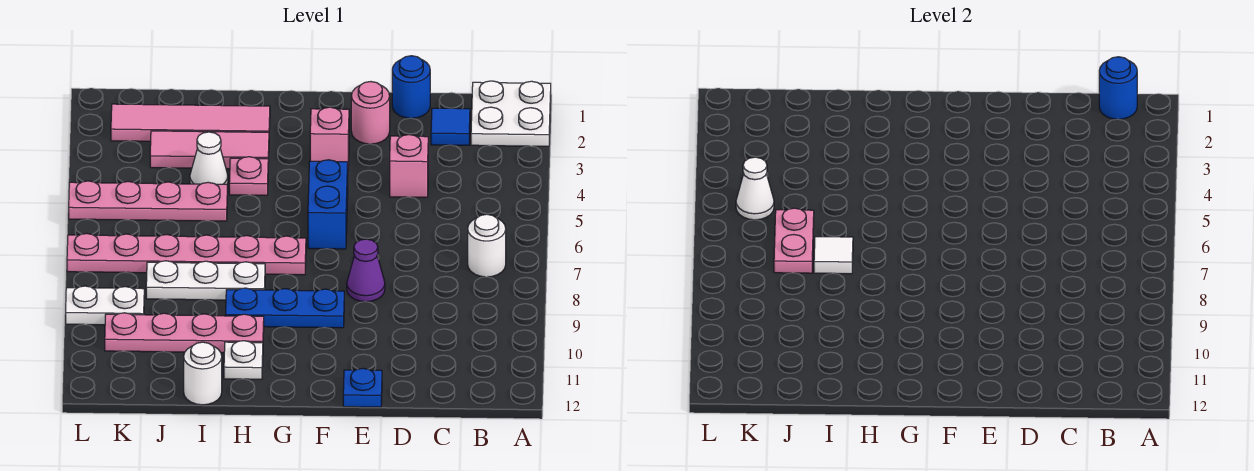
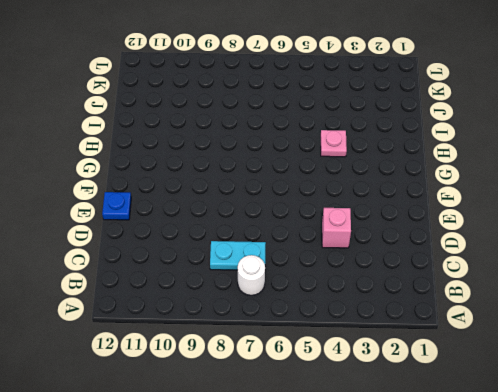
cyan 1x2 plate [210,241,266,270] -> none
none -> white 2x2 plate [471,81,551,146]
none -> blue 1x1 tile [431,108,470,145]
none -> blue 1x1 round brick [392,56,430,118]

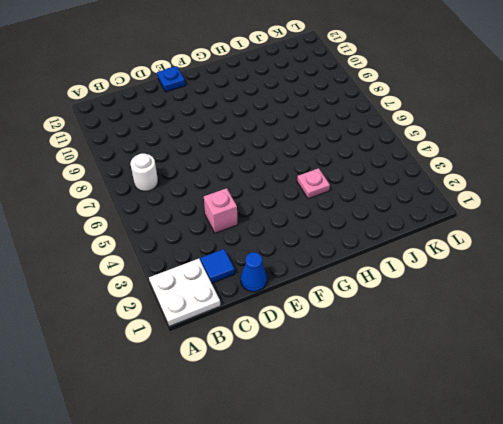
blue 1x1 cone [241,252,267,292] -> blue 1x1 round brick [392,56,430,118]
none -> pink 1x1 round brick [351,82,390,144]
none -> purple 1x1 cone [347,239,385,302]
none -> pink 1x1 brick [310,107,349,165]

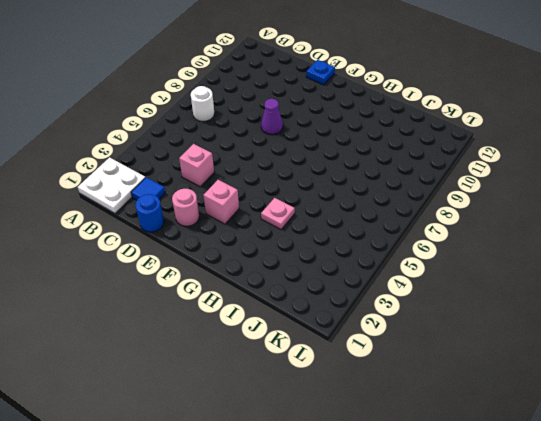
none -> blue 1x2 brick [308,160,348,249]
none -> blue 1x3 plate [226,288,344,328]
none -> pink 1x6 plate [67,233,306,275]

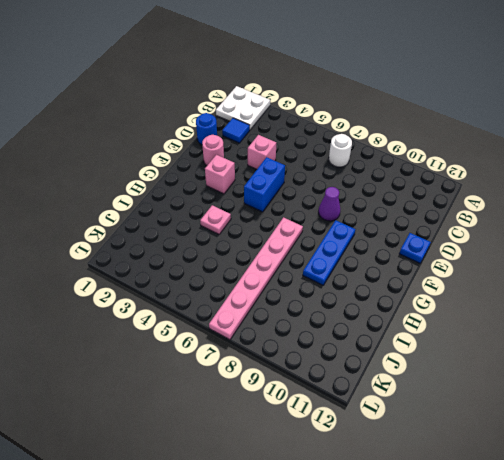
blue 1x2 brick [244,157,285,212] -> blue 1x2 brick turned to [308,160,348,249]
none -> pink 1x4 tile [111,104,270,141]
none -> pink 1x3 tile [150,131,269,169]
none -> white 1x3 plate [146,261,265,300]

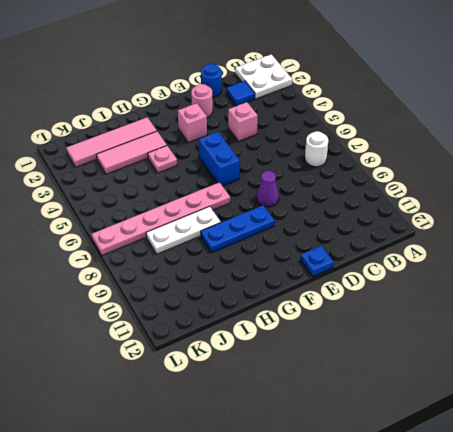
none -> pink 1x4 plate [105,313,264,353]
none -> white 1x1 plate [224,341,263,379]
none -> white 1x1 cone [190,132,228,184]

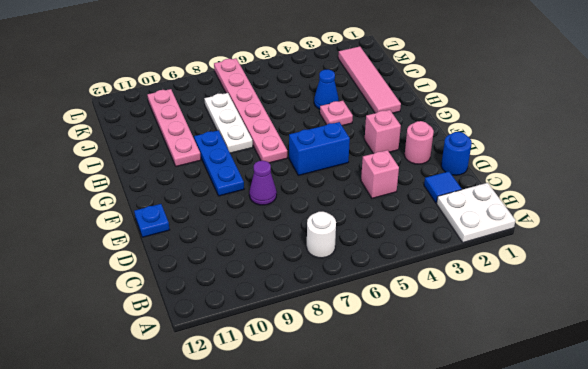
blue 1x1 cone [314,70,339,109] -> white 1x1 cone [190,132,228,184]
none -> pink 1x3 tile [150,131,269,169]
none -> white 1x1 plate [224,341,263,379]
none -> pink 1x4 plate [69,181,227,221]

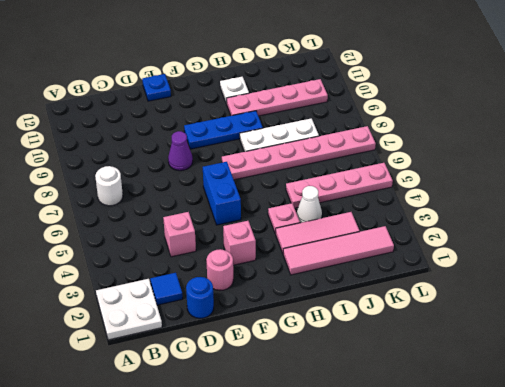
none -> white 1x1 round brick [184,342,222,405]
none -> white 1x2 plate [66,286,144,325]
none -> blue 1x1 round brick [1099,57,1137,119]

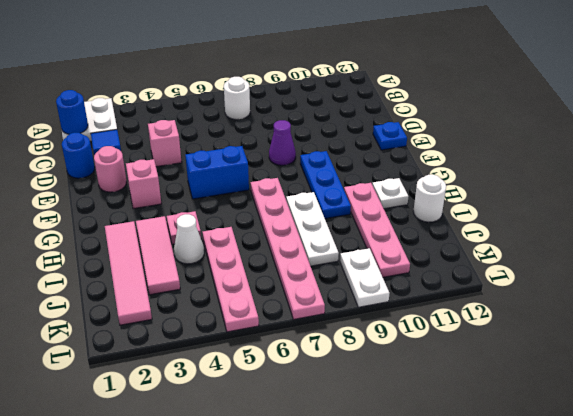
none -> white 1x1 tile [814,237,853,274]
none -> pink 1x2 plate [774,208,814,273]
none -> white 1x1 cone [736,157,774,220]

